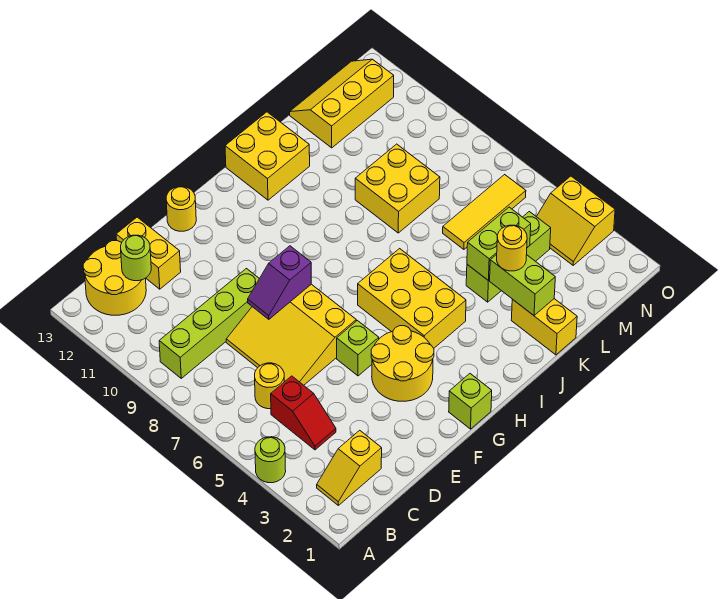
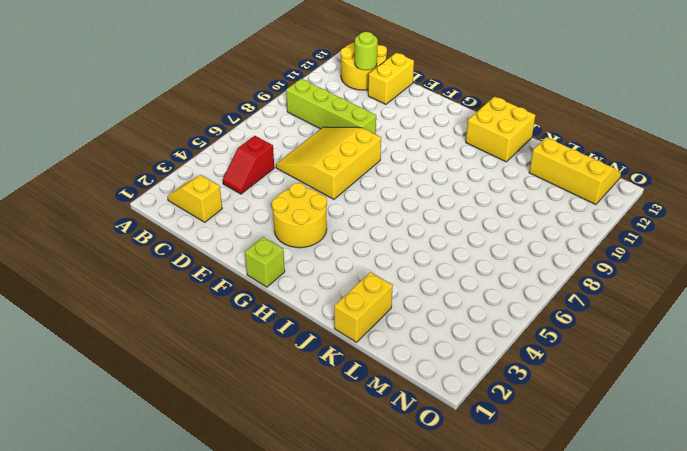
none -> lime 1x1 round brick [255,437,286,483]
none -> yellow 1x1 round brick [255,363,284,409]
none -> lime 1x1 brick [337,321,379,376]

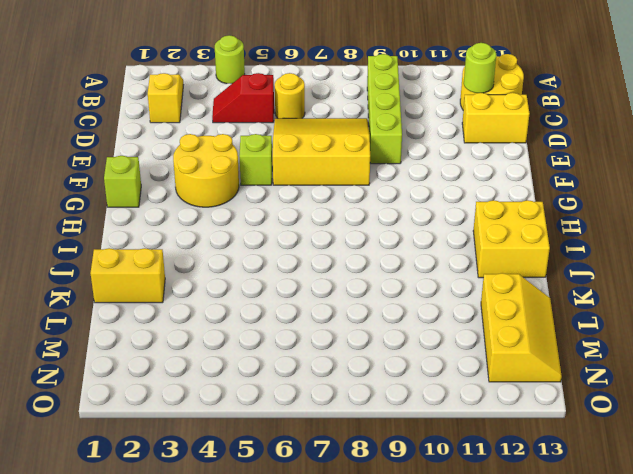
none -> yellow 1x1 round brick [166,187,196,231]
none -> yellow 2x3 brick [358,249,466,348]
none -> lime 1x3 brick [466,212,551,302]

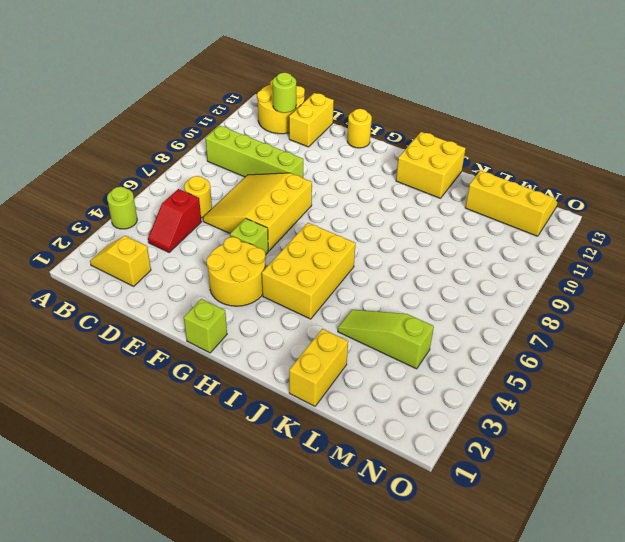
lime 1x3 slope [338,310,434,369] -> lime 1x3 brick [466,212,551,302]
none -> yellow 2x2 brick [355,144,440,233]
none -> yellow 1x3 tile [443,175,526,249]
none -> yellow 2x2 slope [536,176,615,265]

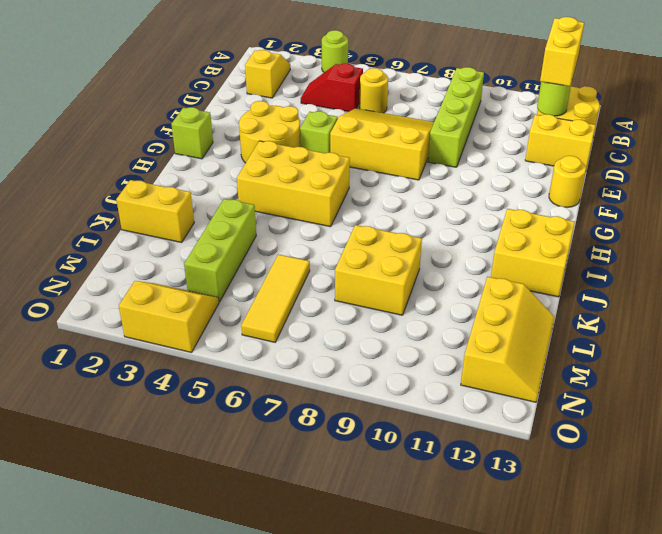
yellow 1x2 brick [540,17,584,86] -> none
none -> purple 1x2 slope [248,246,311,319]
none -> lime 1x2 brick [490,254,555,316]
none -> lime 1x2 brick [467,207,531,280]

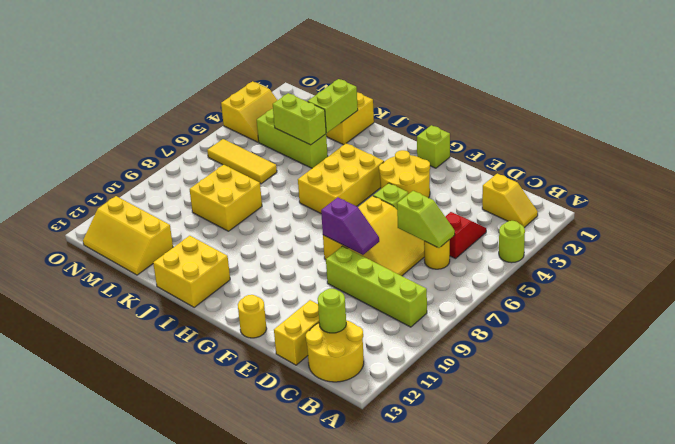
lime 1x2 slope [397,191,455,248] -> none
none -> yellow 1x1 round brick [497,225,527,271]

